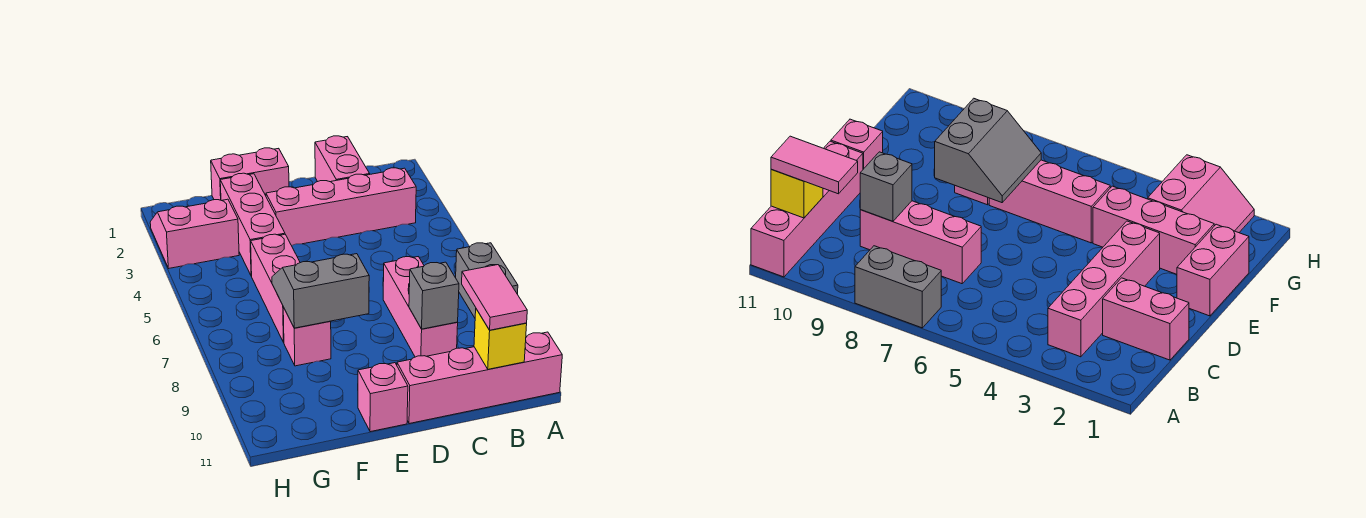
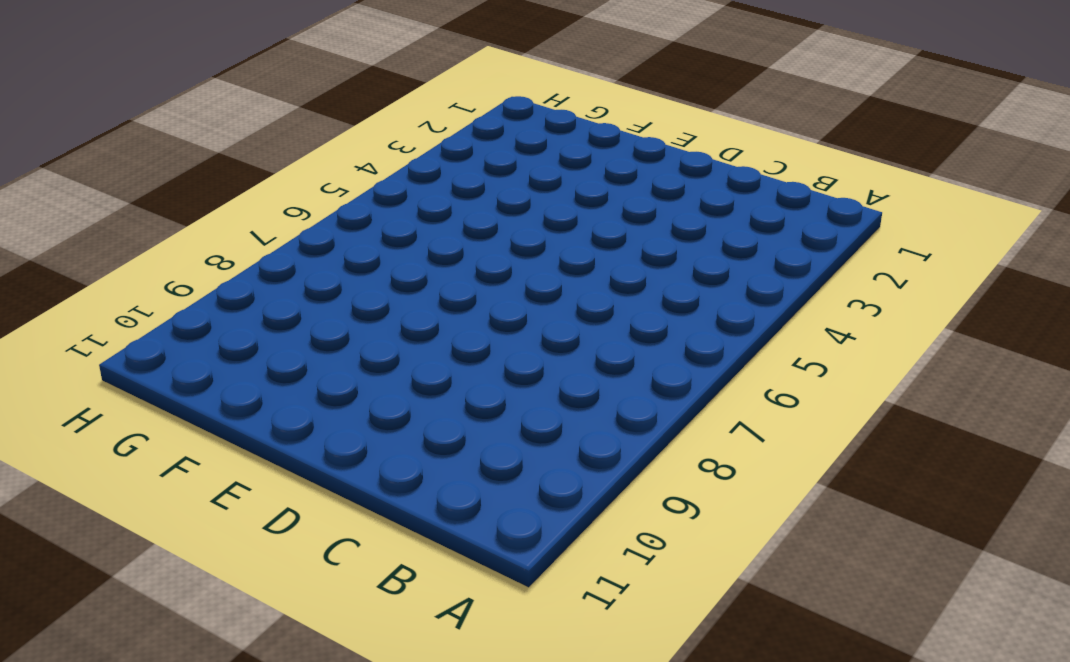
none -> grey 1x2 brick [456,243,518,318]
none -> pink 1x4 brick [397,332,562,424]
none -> pink 1x4 brick [266,168,416,246]

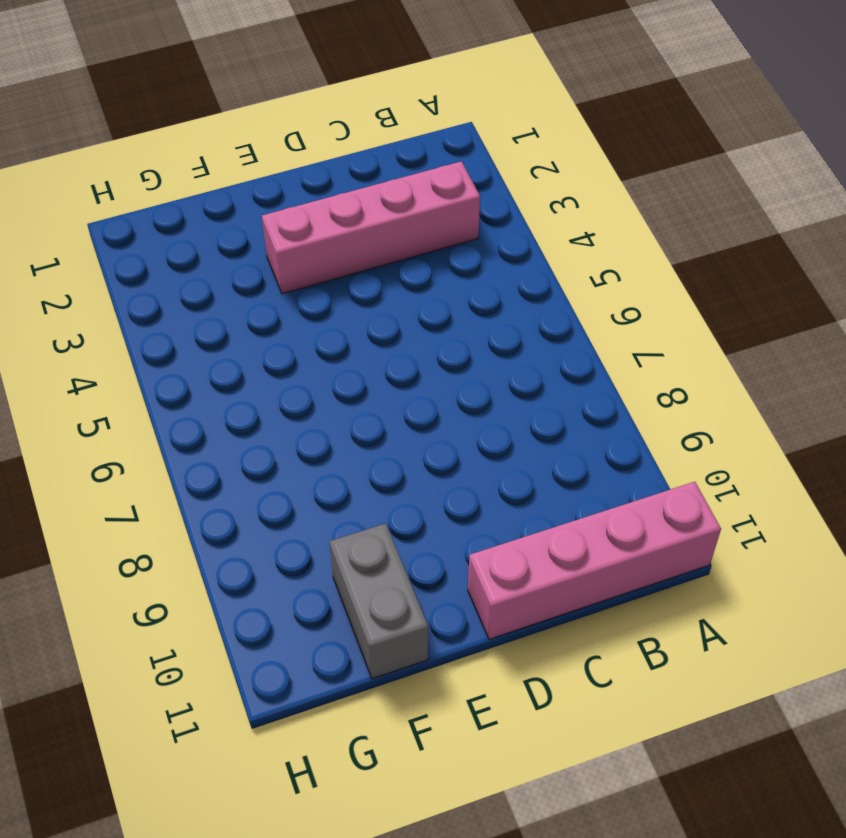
grey 1x2 brick [330,523,428,679] -> grey 1x2 brick moved to [456,243,518,318]
none -> pink 1x2 brick [315,136,370,182]
none -> pink 1x3 brick [383,257,458,357]
none -> pink 1x2 brick [211,148,289,200]

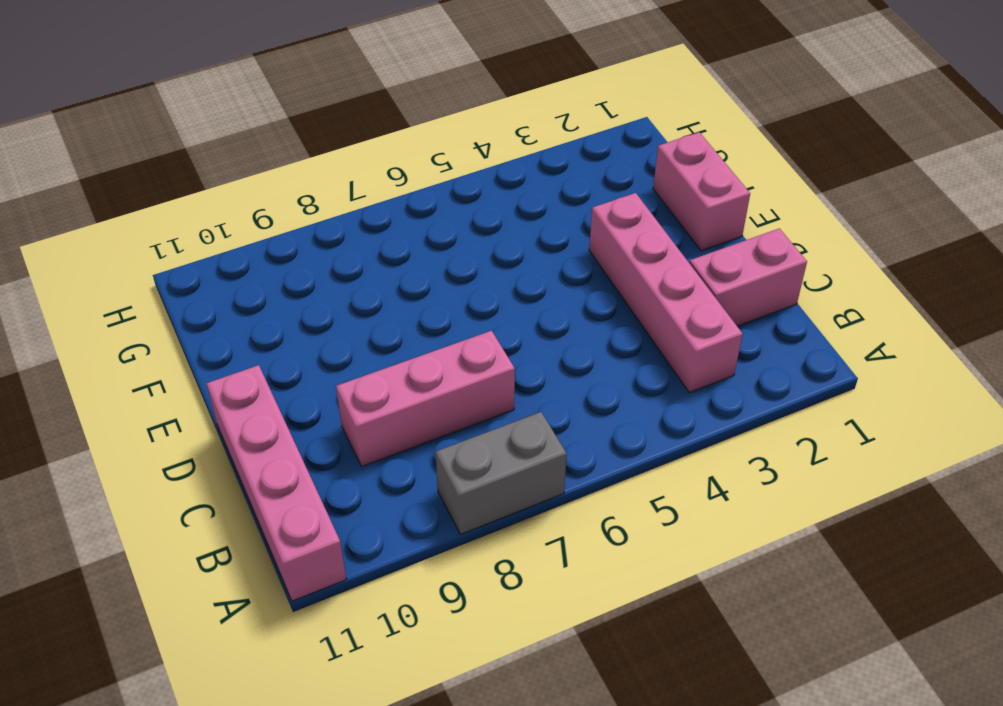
none -> pink 1x1 brick [358,363,408,432]
none -> pink 1x3 brick [220,173,285,276]
none -> pink 1x3 brick [251,234,300,342]

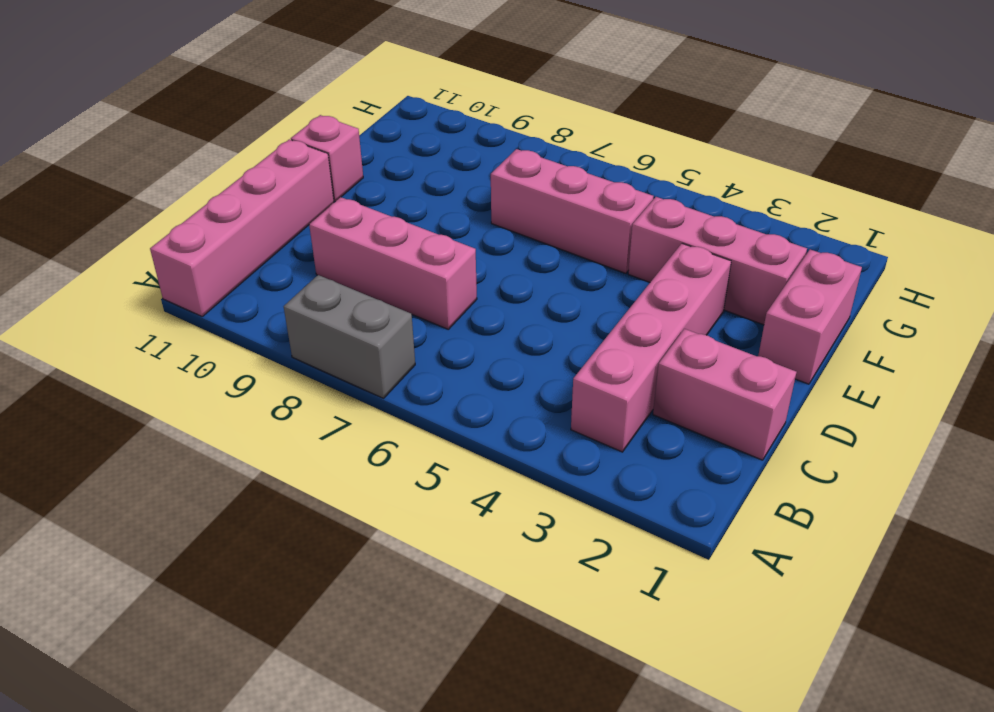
none -> pink 1x1 brick [283,307,331,366]
none -> pink 2x2 slope [150,199,239,268]
none -> yellow 1x1 brick [474,309,527,369]

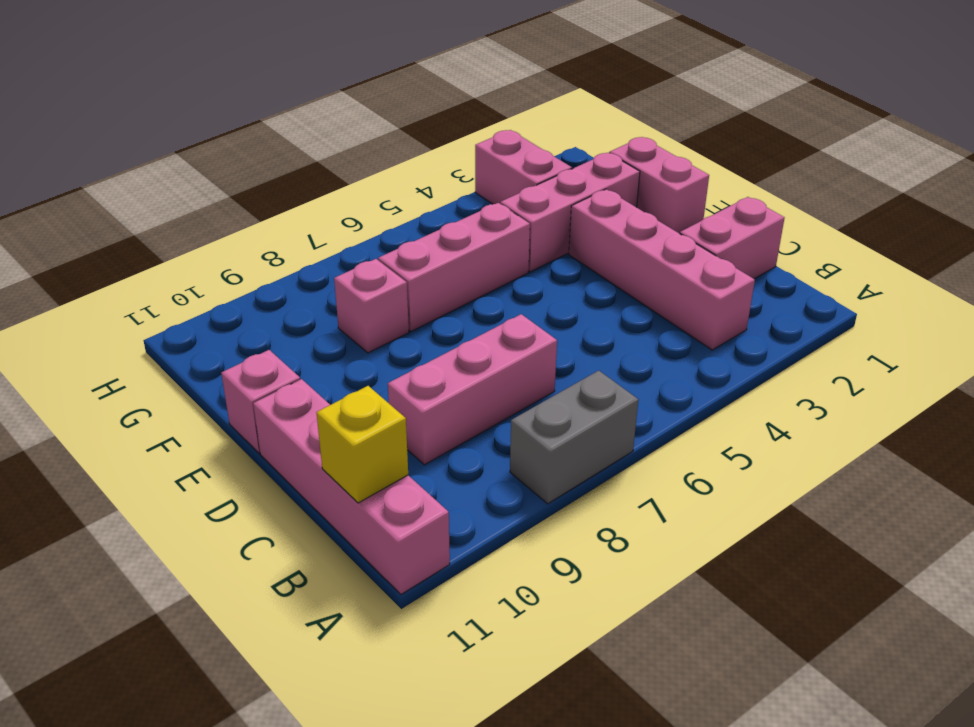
none -> grey 1x1 brick [409,262,459,329]
none -> grey 2x2 slope [272,254,369,328]
none -> pink 1x2 tile [462,265,527,330]

